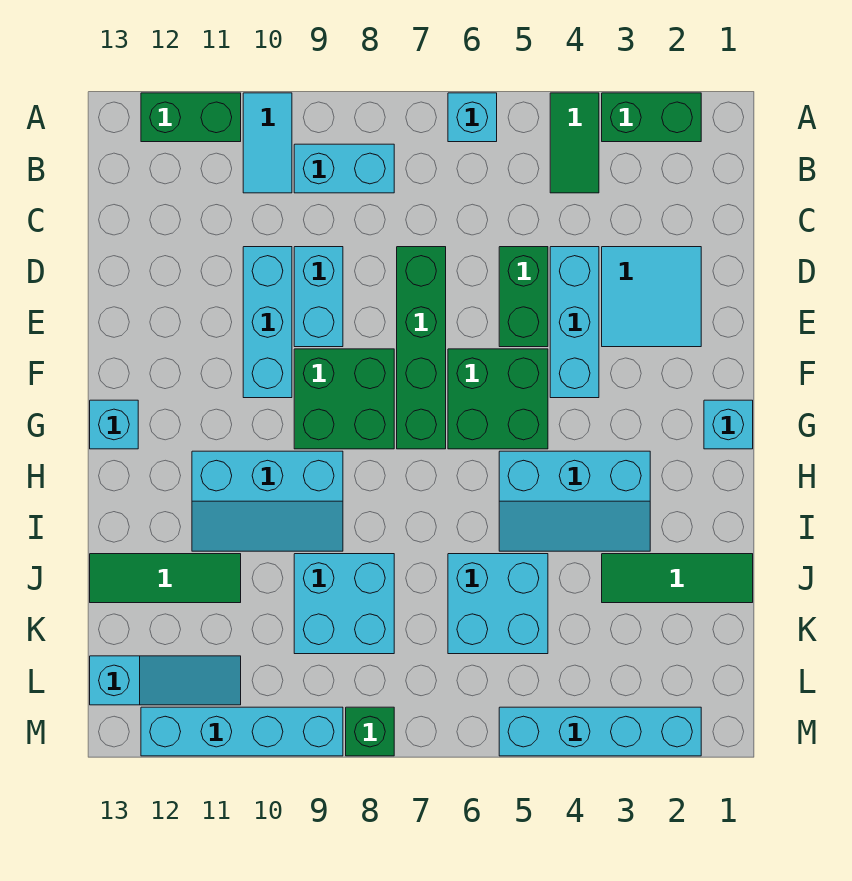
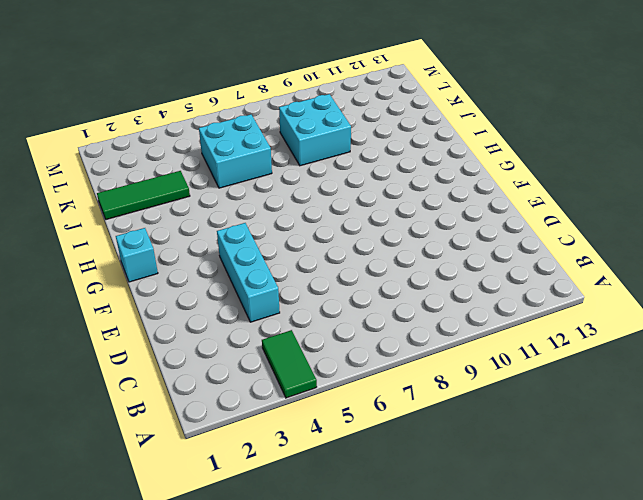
none -> green 1x2 brick [602,93,701,142]
none -> cyan 1x1 brick [448,93,497,142]
none -> cyan 1x2 tile [243,93,292,193]

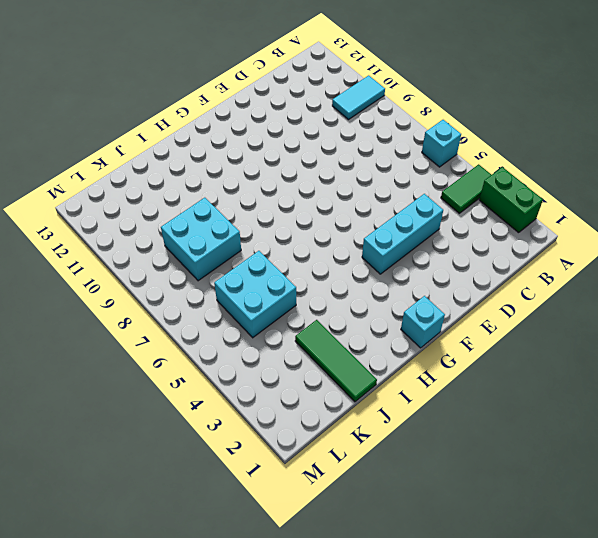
none -> green 1x2 brick [141,93,241,142]
none -> cyan 1x2 brick [294,144,394,193]
none -> cyan 2x2 tile [602,247,701,347]

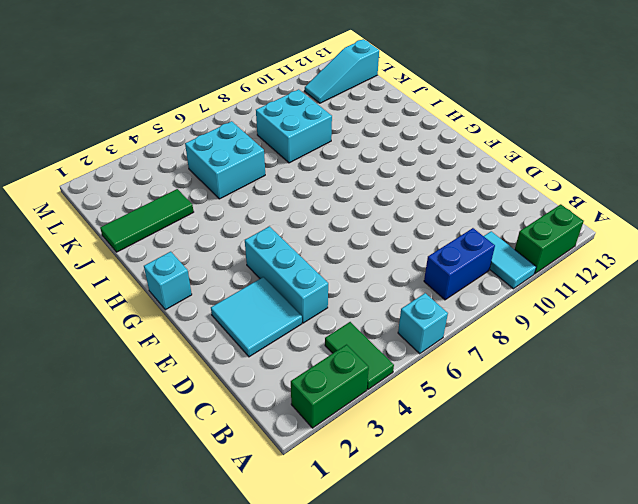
blue 1x2 brick [424,228,495,300] -> cyan 1x2 brick [294,144,394,193]
none -> green 1x2 brick [499,247,548,347]
none -> green 1x4 brick [397,247,446,449]
none -> cyan 1x2 brick [294,247,343,347]

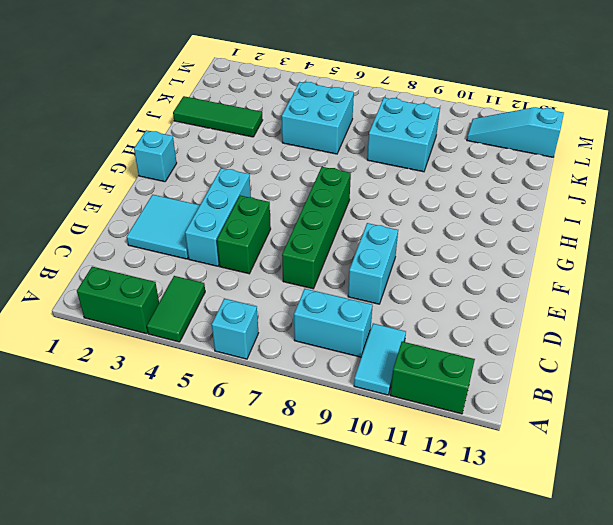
none -> cyan 1x3 brick [243,247,292,398]
none -> green 2x2 brick [448,349,548,449]
none -> green 2x2 brick [294,349,394,449]

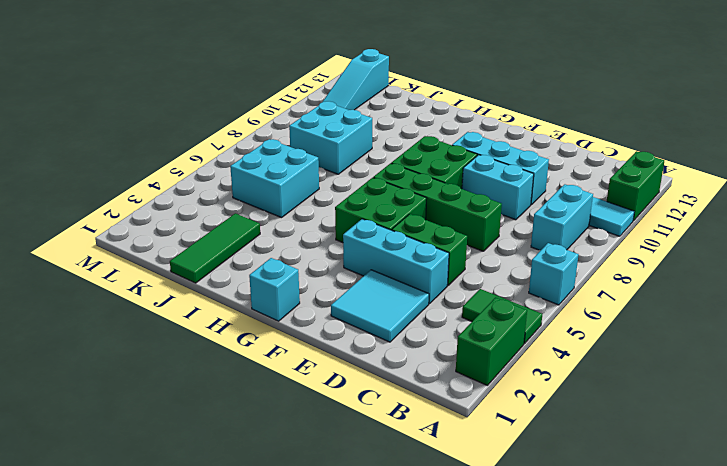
none -> cyan 1x1 brick [90,400,138,449]
none -> cyan 2x3 slope [499,451,650,551]
none -> cyan 2x3 slope [192,451,343,551]

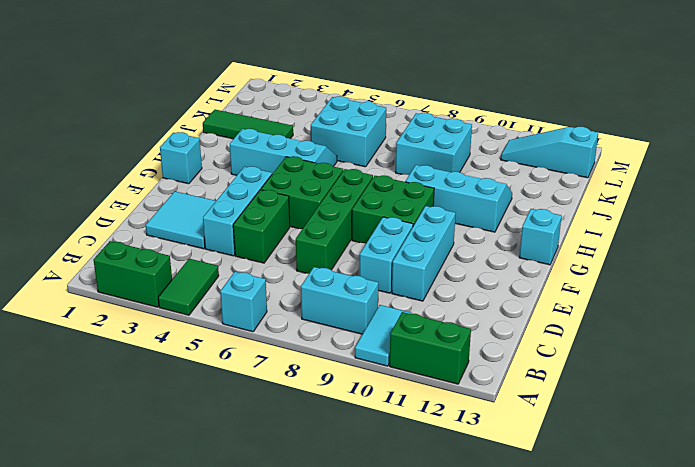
none -> green 1x3 tile [90,554,241,603]
none -> cyan 1x4 brick [499,707,701,756]
none -> green 1x1 brick [346,707,394,756]

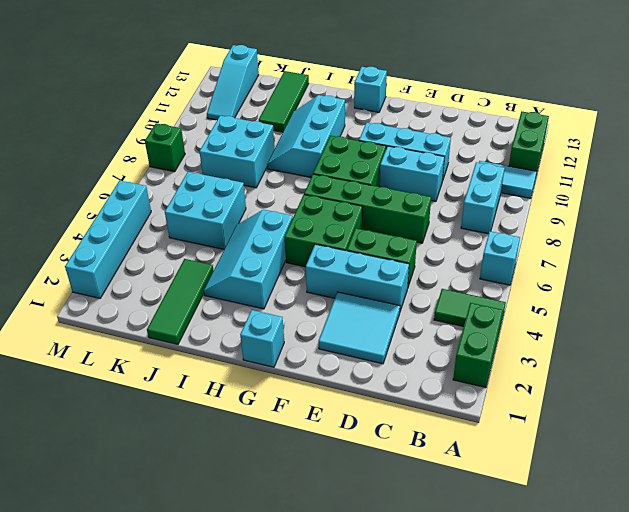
none -> cyan 1x4 brick [141,707,343,756]

